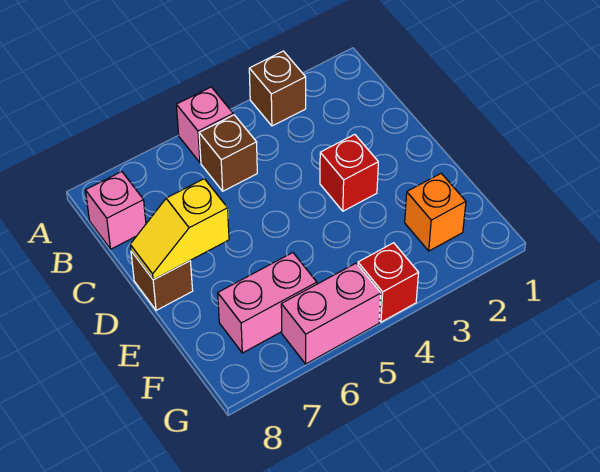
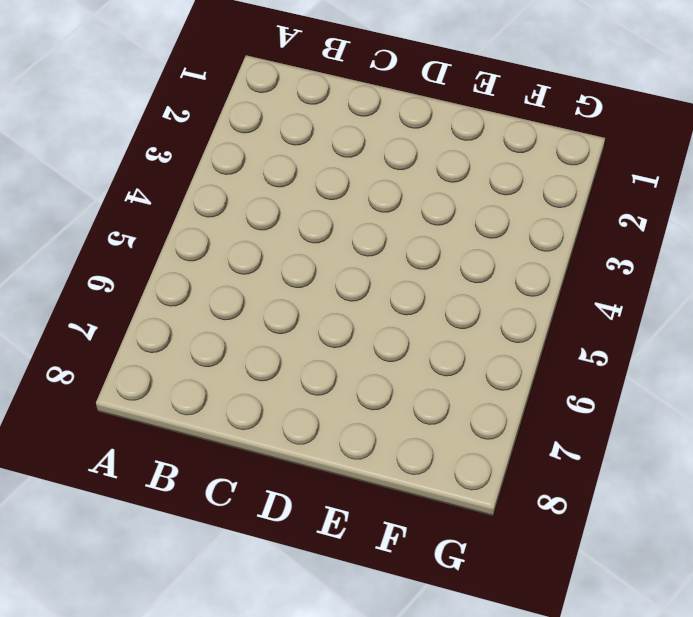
none -> brown 1x1 brick [249,51,306,126]
none -> pink 1x1 brick [176,87,233,163]

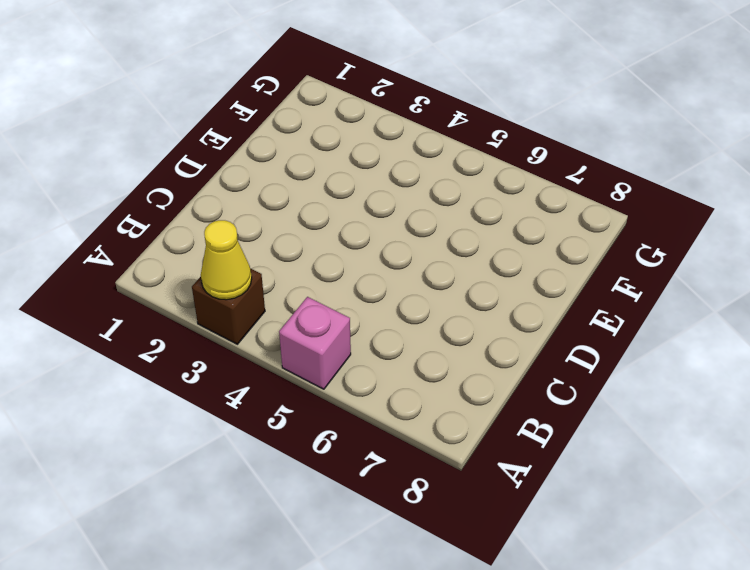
yellow 1x1 cone [201,220,252,300] -> none
none -> brown 1x1 brick [199,115,257,191]
none -> pink 1x1 brick [85,172,146,249]

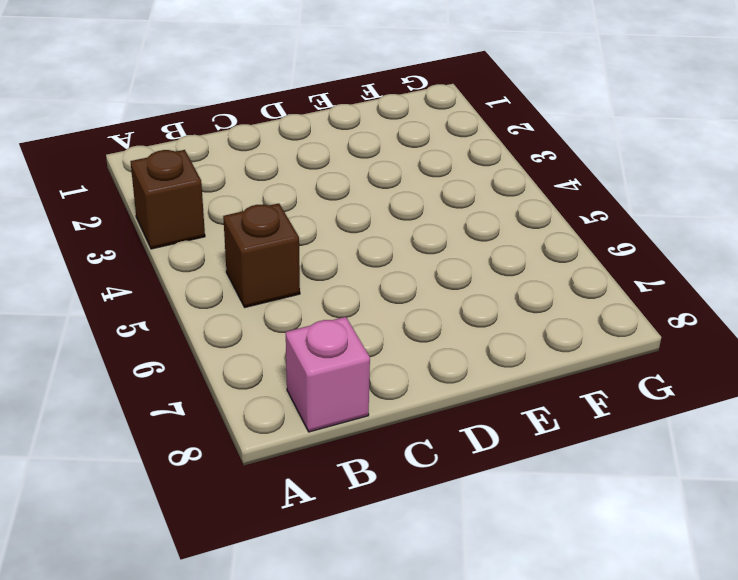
none -> pink 1x1 brick [176,87,233,163]
none -> red 1x1 brick [320,134,378,211]

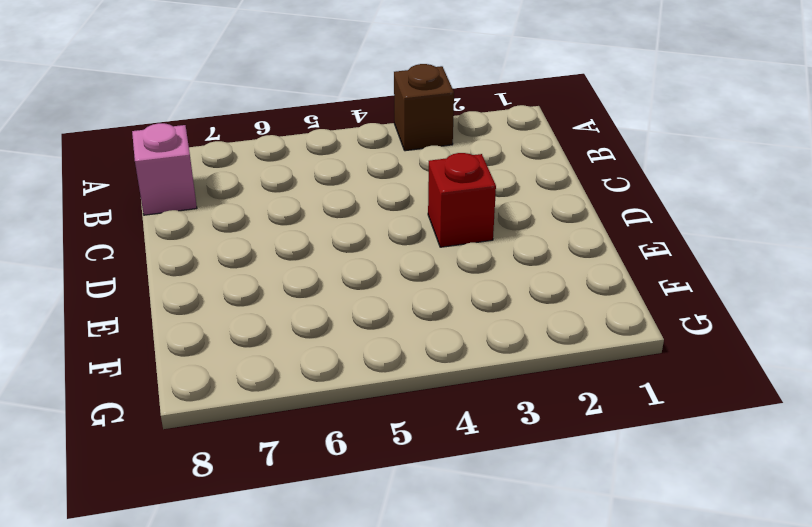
none -> pink 1x1 brick [176,87,233,163]
none -> brown 1x1 brick [199,115,257,191]

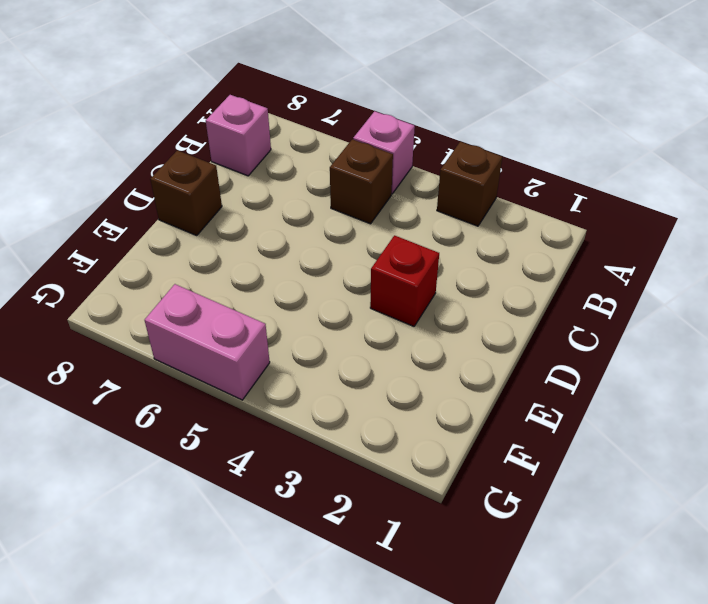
none -> orange 1x1 brick [405,173,466,251]
none -> pink 1x2 brick [218,253,317,353]

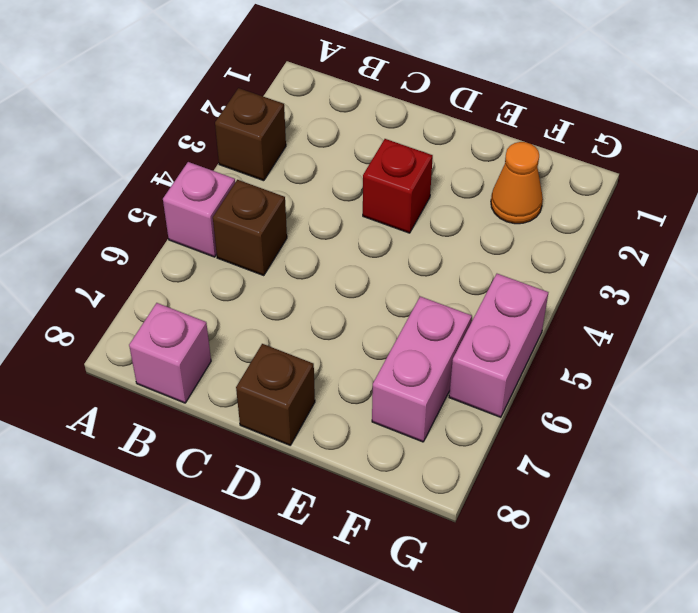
orange 1x1 cone [491,142,543,224] -> orange 1x1 brick [405,173,466,251]
none -> red 1x1 brick [358,243,418,322]
none -> yellow 1x2 slope [130,179,229,280]

